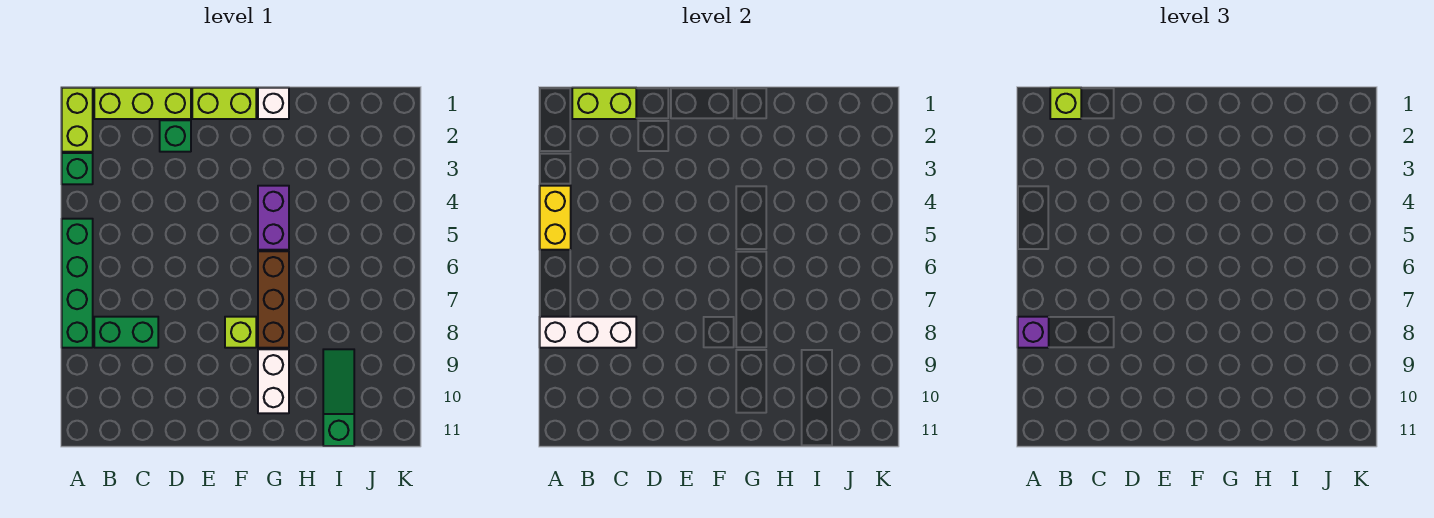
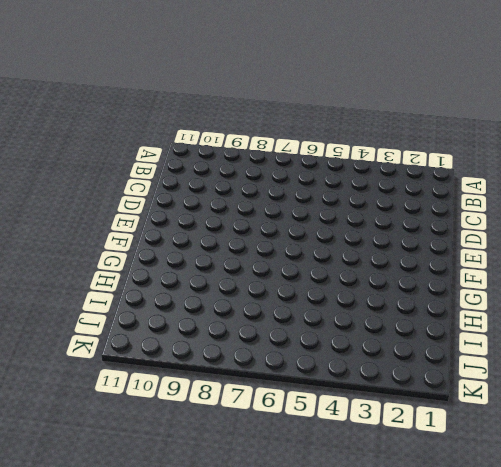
none -> lime 1x2 brick [62,88,93,152]
none -> green 1x1 brick [62,153,93,184]
none -> green 1x4 brick [62,219,93,348]

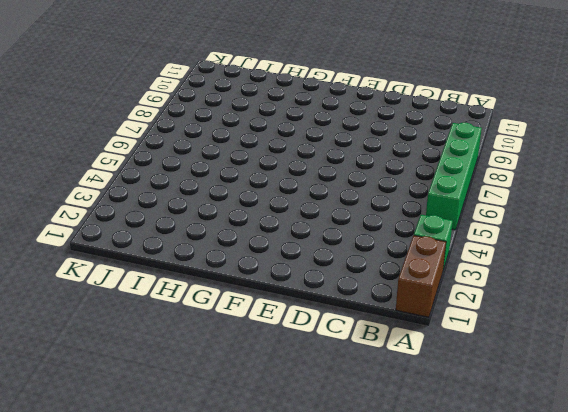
brown 1x2 brick [396,235,446,317] -> lime 1x2 brick [62,88,93,152]
none -> lime 1x3 brick [94,88,191,119]
none -> green 1x2 brick [94,317,158,348]
none -> green 1x1 brick [160,120,191,152]

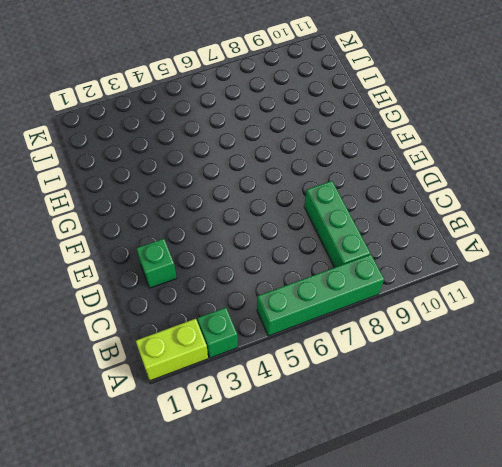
green 1x3 brick [304,181,370,268] -> green 1x2 brick [94,317,158,348]
none -> lime 1x3 brick [94,88,191,119]
none -> lime 1x2 brick [192,88,256,119]
none -> lime 1x1 brick [225,317,256,348]

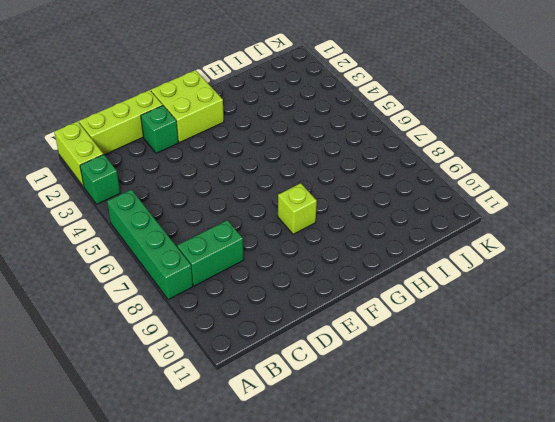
lime 2x2 brick [151,70,224,142] -> lime 1x2 brick [192,88,256,119]
none -> white 1x1 brick [258,88,289,119]
none -> purple 1x2 brick [258,186,289,250]
none -> brown 1x3 brick [258,251,289,348]

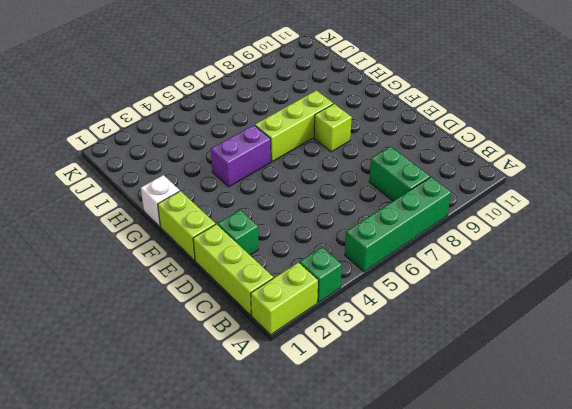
lime 1x3 brick [255,90,333,162] -> brown 1x3 brick [258,251,289,348]
none -> white 1x2 brick [258,349,289,413]
none -> green 1x3 slope [323,349,354,446]
none -> yellow 1x2 brick [540,186,571,250]

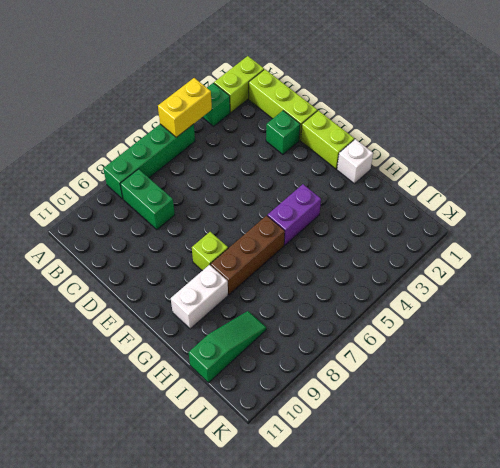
none -> white 1x3 brick [540,317,636,348]
none -> lime 1x2 brick [572,88,636,119]
none -> purple 1x1 brick [1018,317,1049,348]

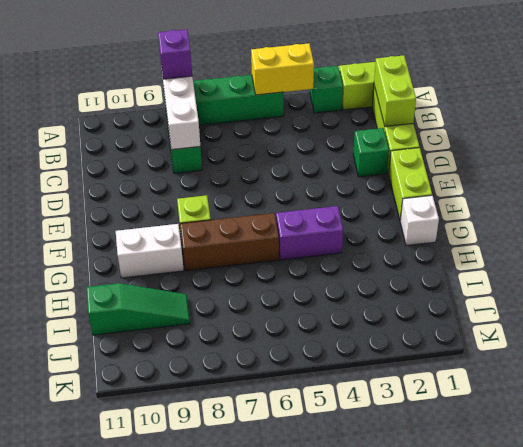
none -> lime 1x1 brick [1050,88,1081,119]

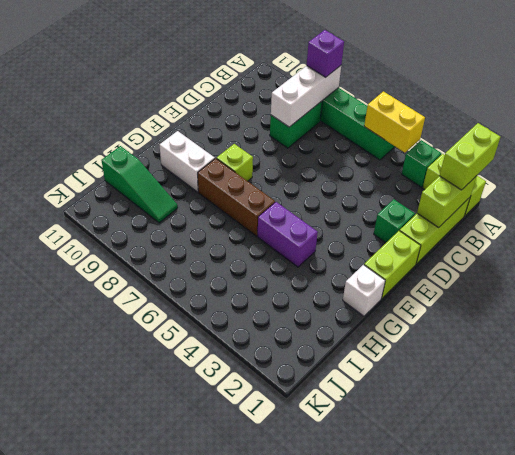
lime 1x2 brick [439,123,500,190] -> lime 1x1 brick [1050,88,1081,119]

